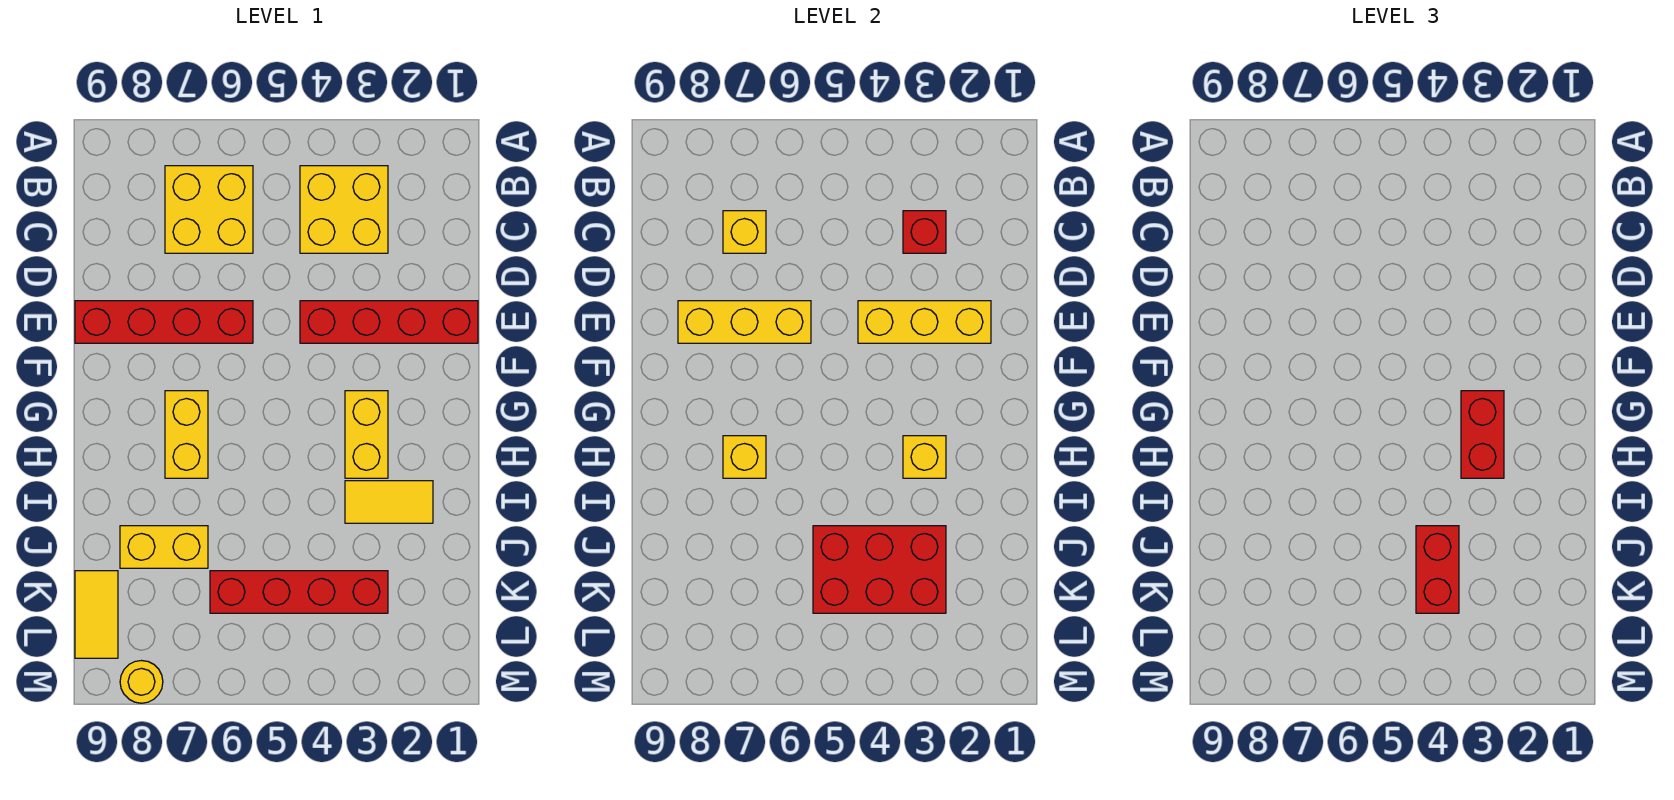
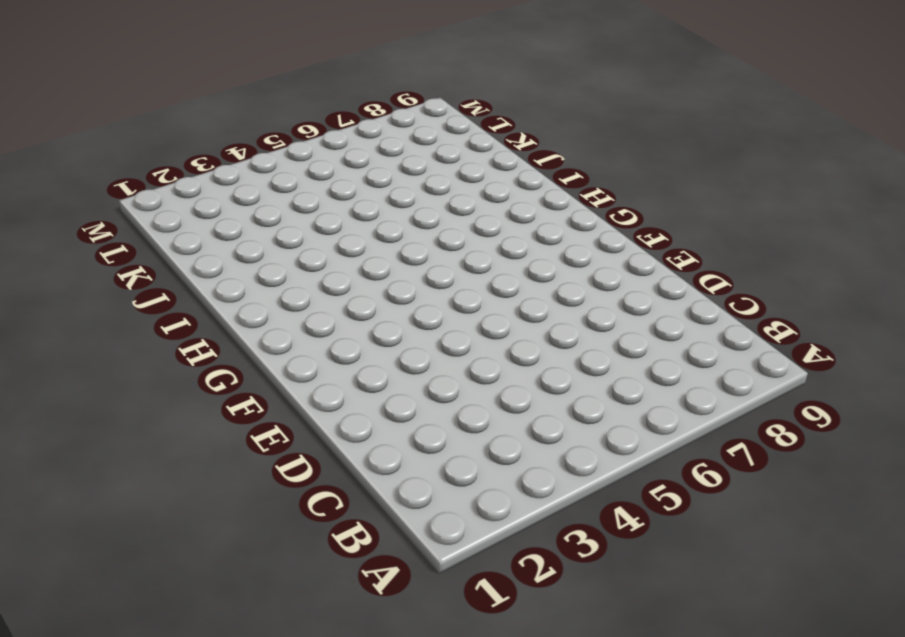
none -> yellow 2x2 brick [300,166,388,253]
none -> yellow 2x2 brick [165,166,253,253]
none -> red 1x4 brick [300,301,478,343]

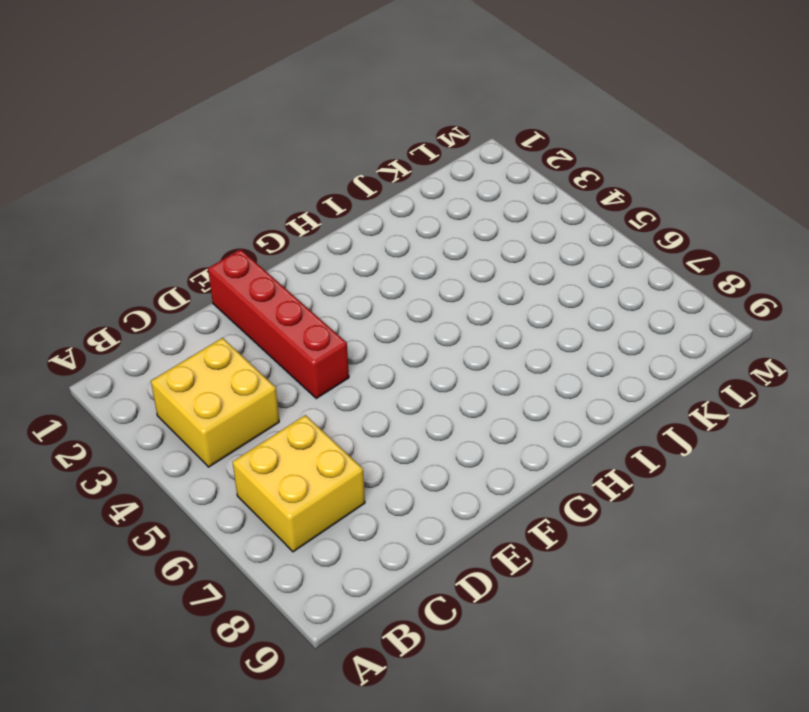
none -> red 1x4 brick [75,301,253,343]
none -> yellow 1x2 brick [345,391,388,478]
none -> yellow 1x2 brick [165,391,208,478]

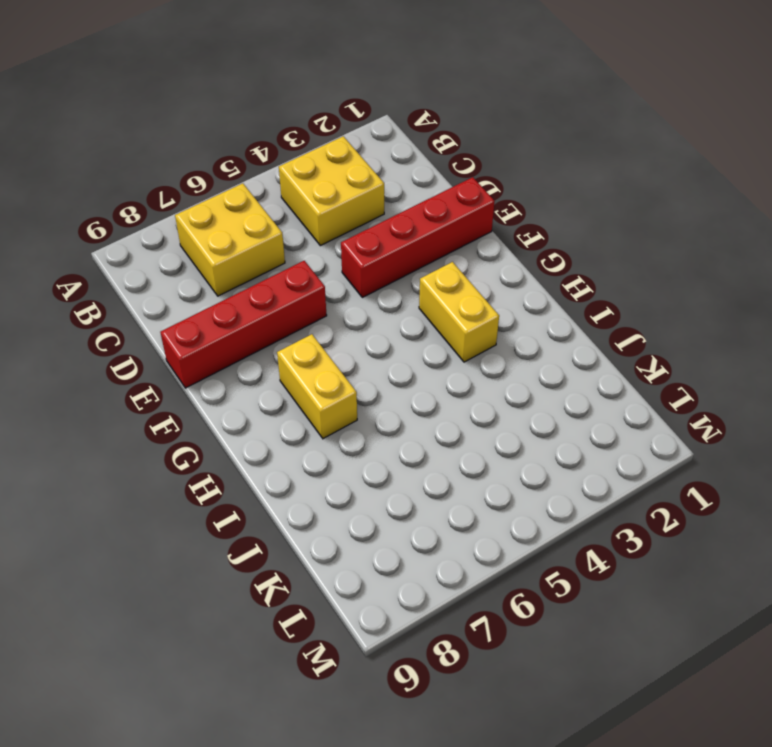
none -> yellow 1x2 tile [345,481,433,523]
none -> yellow 1x2 brick [120,526,208,568]
none -> red 1x4 brick [210,571,388,613]

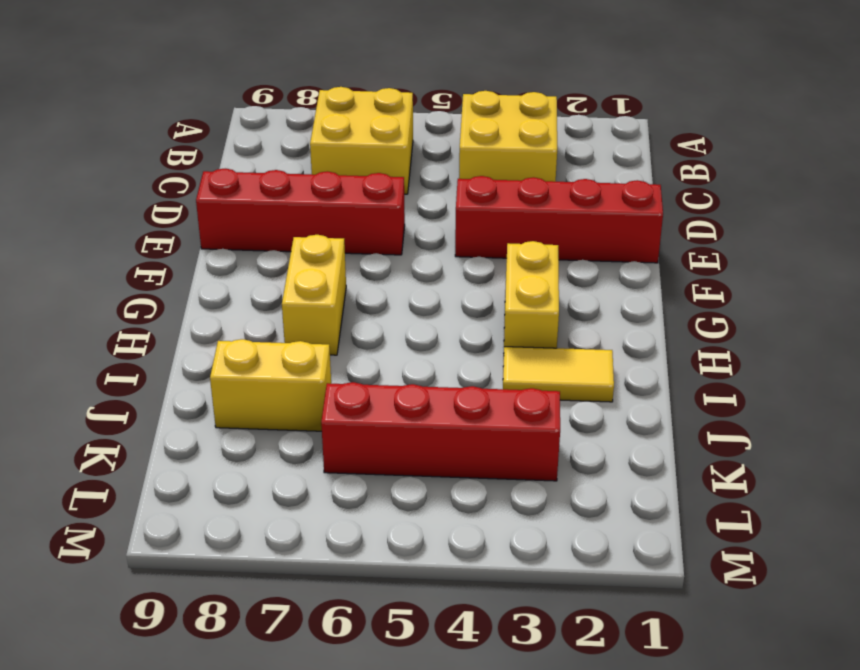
none -> yellow 1x2 tile [75,571,118,658]
none -> yellow 1x1 round brick [120,661,163,703]
none -> red 1x1 brick [903,211,946,253]

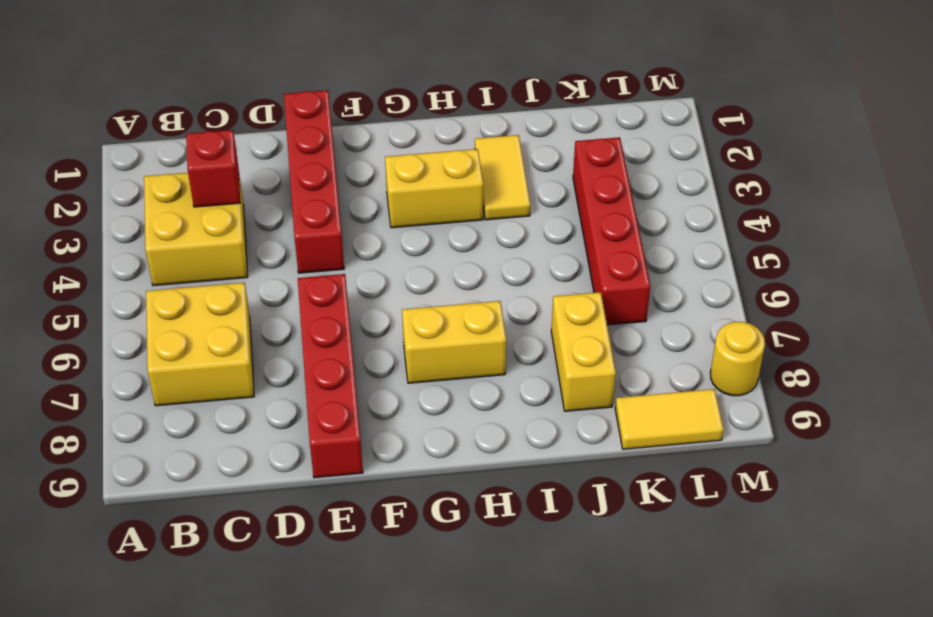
none -> yellow 1x1 brick [723,211,766,253]
none -> yellow 1x3 brick [858,301,991,343]
none -> yellow 1x3 brick [678,301,811,343]

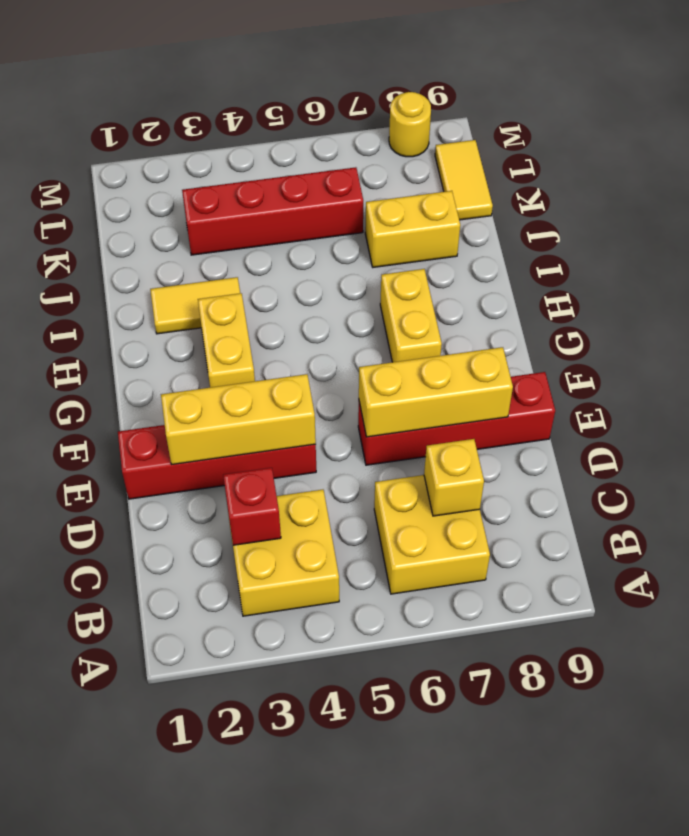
none -> yellow 1x1 brick [903,436,946,478]
none -> yellow 1x1 brick [723,436,766,478]
none -> red 2x3 brick [813,526,946,613]

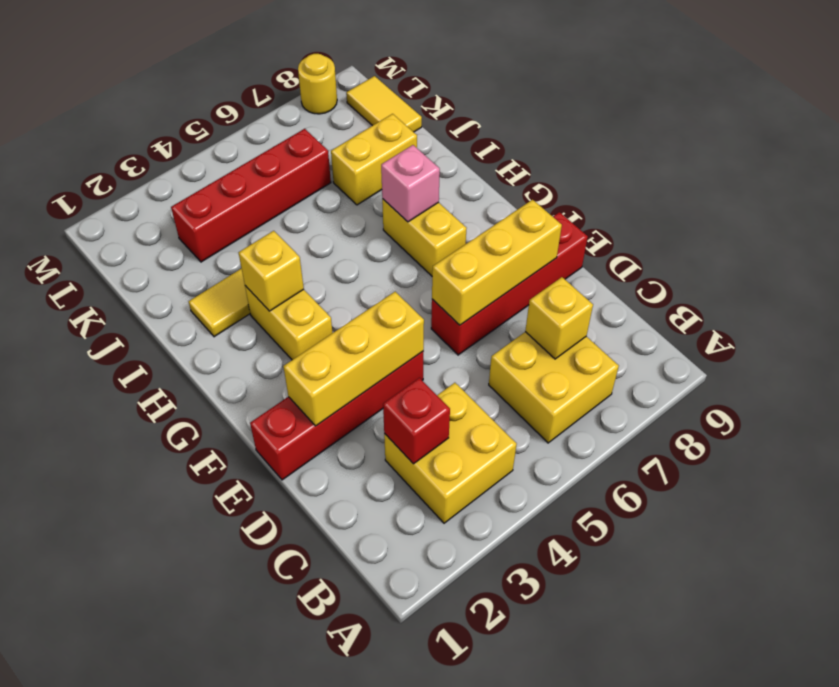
pink 1x1 brick [381,145,440,222] -> yellow 1x1 brick [723,436,766,478]
none -> red 2x3 brick [813,526,946,613]
none -> red 1x2 brick [1461,391,1504,478]
none -> red 1x2 brick [1416,526,1459,613]

